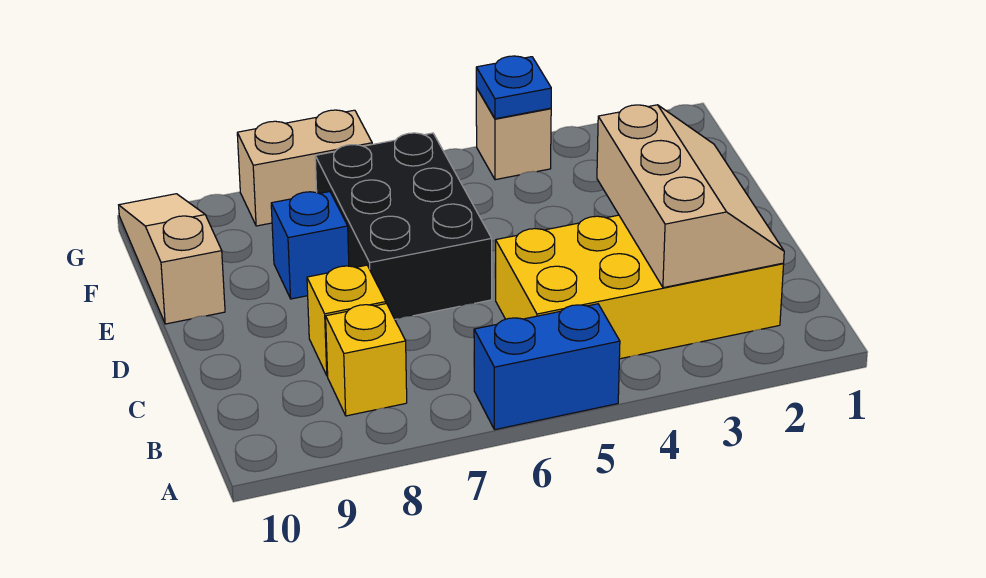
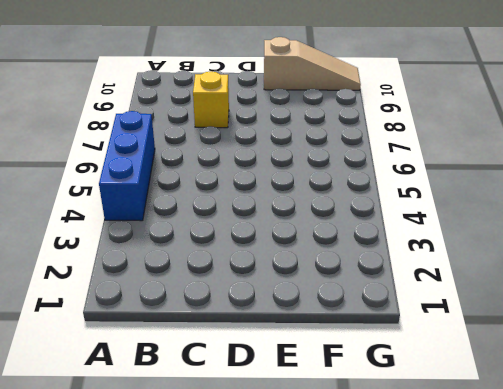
blue 1x3 brick [99,111,155,221] -> blue 1x2 brick [474,304,620,430]
none -> yellow 2x4 brick [496,215,784,359]
none -> yellow 1x1 brick [326,304,407,416]

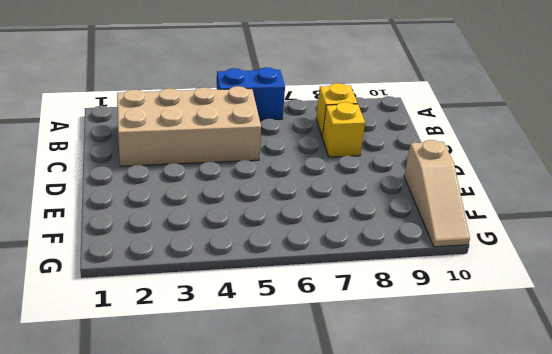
tan 2x4 brick [117,86,261,166] -> yellow 2x4 brick [496,215,784,359]
none -> black 2x3 brick [315,133,492,319]
none -> blue 1x1 brick [271,192,349,299]

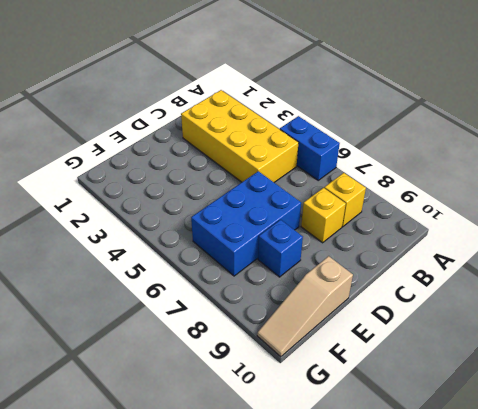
blue 2x3 brick [191,171,301,276] -> black 2x3 brick [315,133,492,319]
none -> tan 1x1 brick [476,88,551,180]
none -> tan 1x2 brick [237,110,372,226]

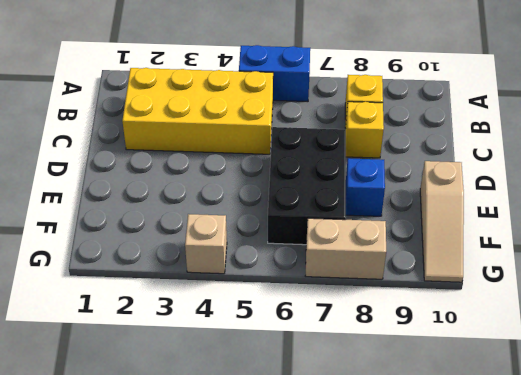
none -> tan 2x3 slope [597,105,784,288]
none -> blue 1x1 plate [476,56,551,119]

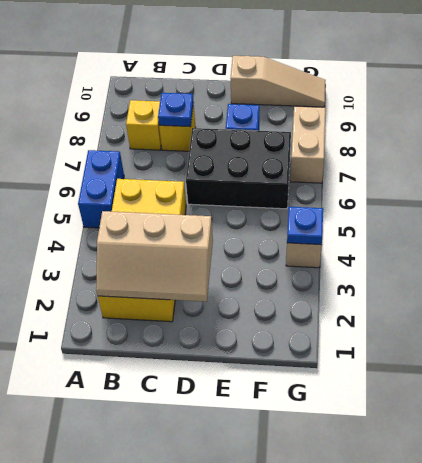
blue 1x1 plate [158,93,194,127] -> none

